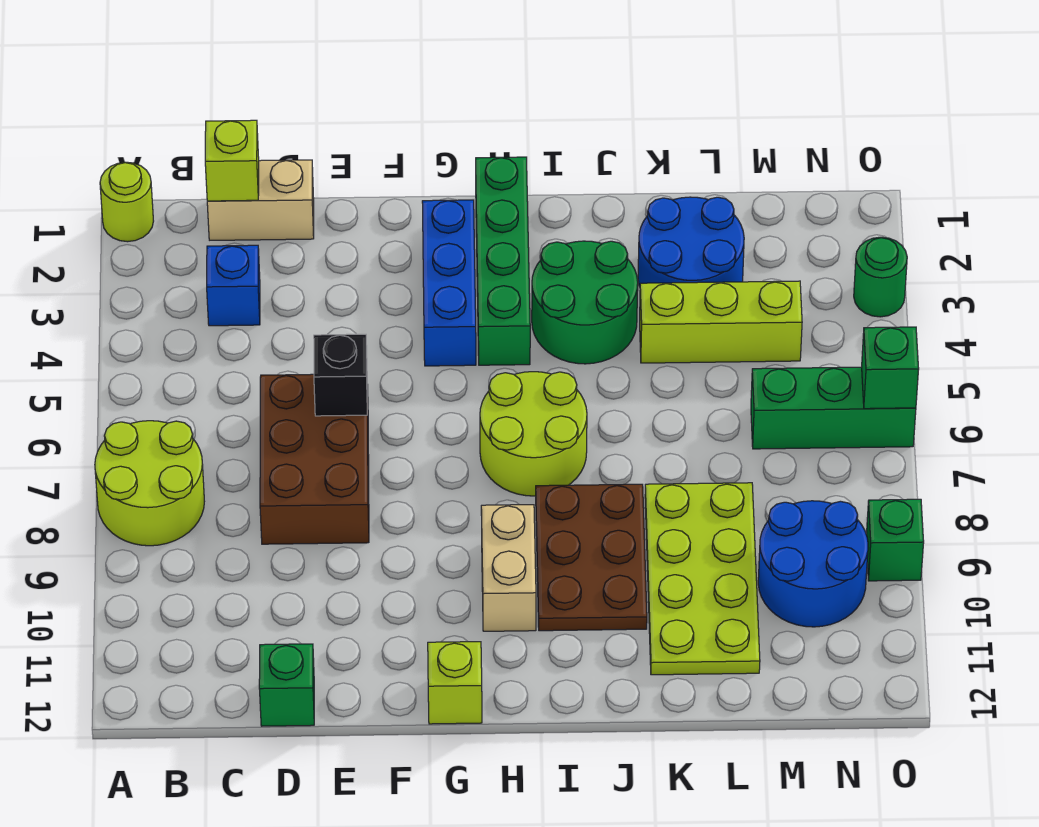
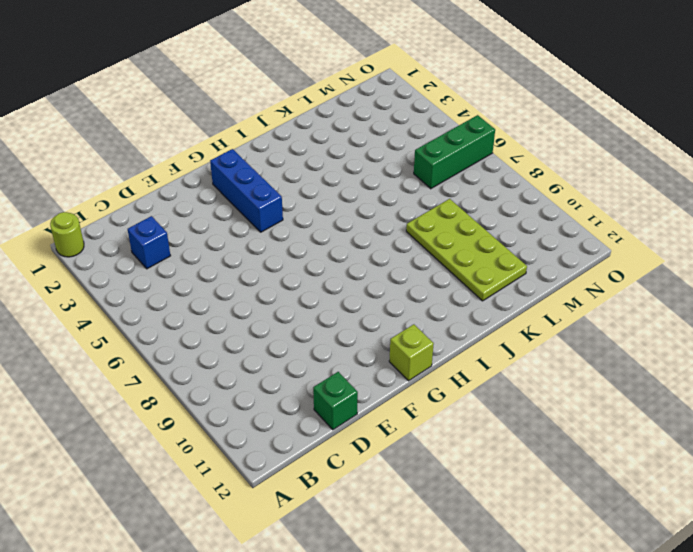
none -> lime 2x2 round brick [95,421,204,546]
none -> tan 1x2 brick [207,160,314,240]
none -> brown 2x3 brick [260,374,369,544]

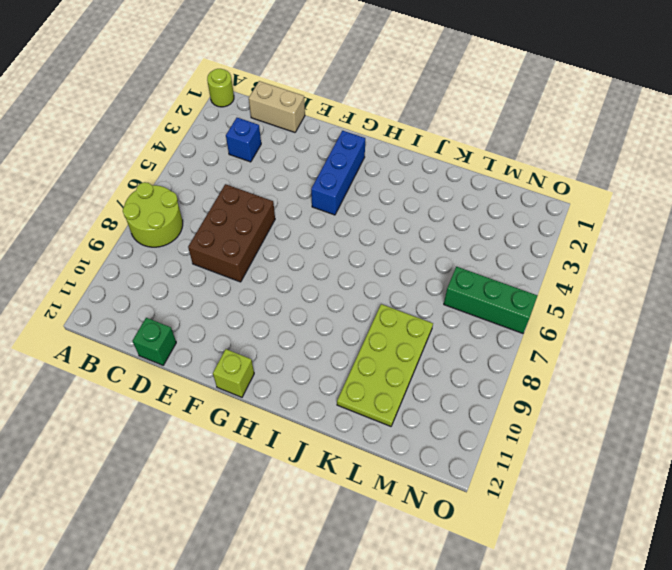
none -> green 1x4 brick [476,157,530,365]
none -> lime 2x2 round brick [480,372,587,496]
none -> tan 1x2 brick [481,505,536,631]

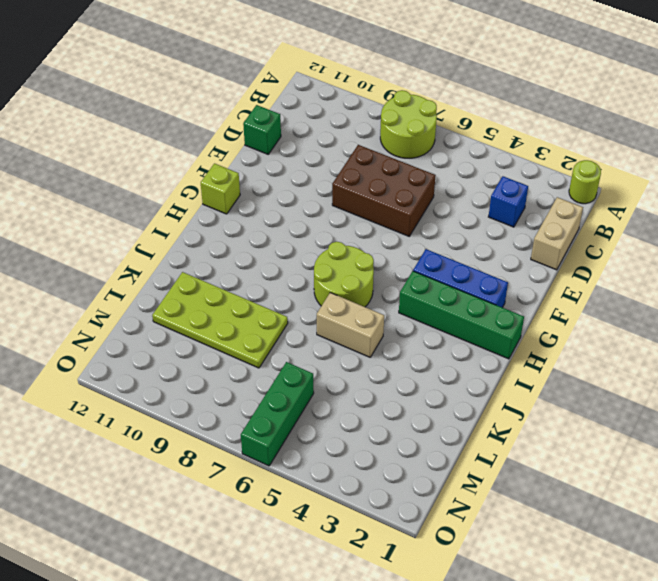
tan 1x2 brick [317,293,384,357] -> tan 1x2 brick moved to [481,505,536,631]
none -> green 2x2 round brick [532,241,638,364]
none -> brown 2x3 plate [536,484,647,631]
none -> blue 2x2 round brick [638,197,744,286]

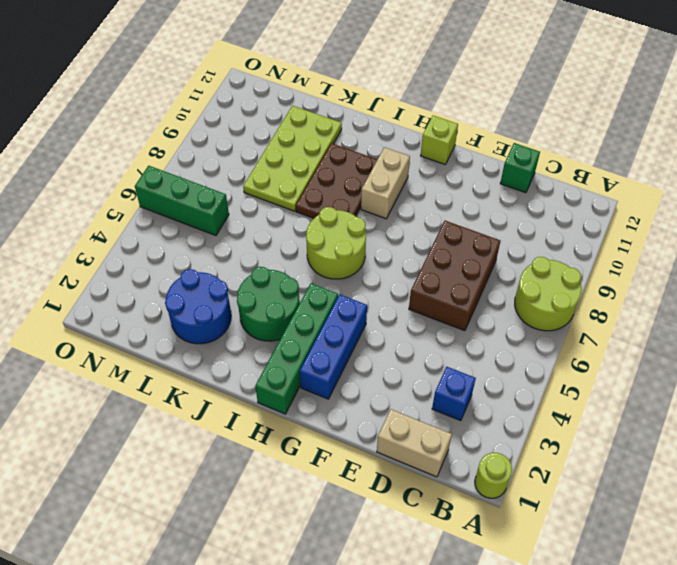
none -> lime 1x3 brick [640,281,802,363]
none -> blue 2x2 round brick [758,501,868,627]
none -> green 1x1 round brick [854,237,907,317]

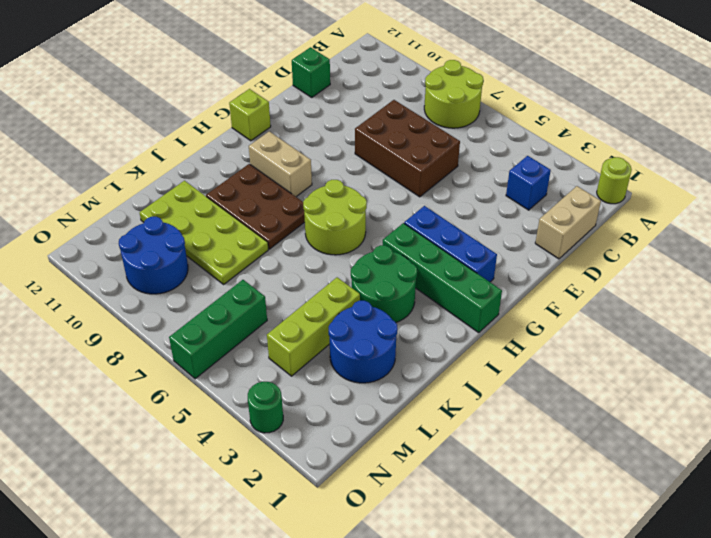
none -> green 1x1 brick [866,499,924,581]
none -> lime 1x1 brick [205,120,259,201]
none -> black 1x1 brick [314,334,367,416]

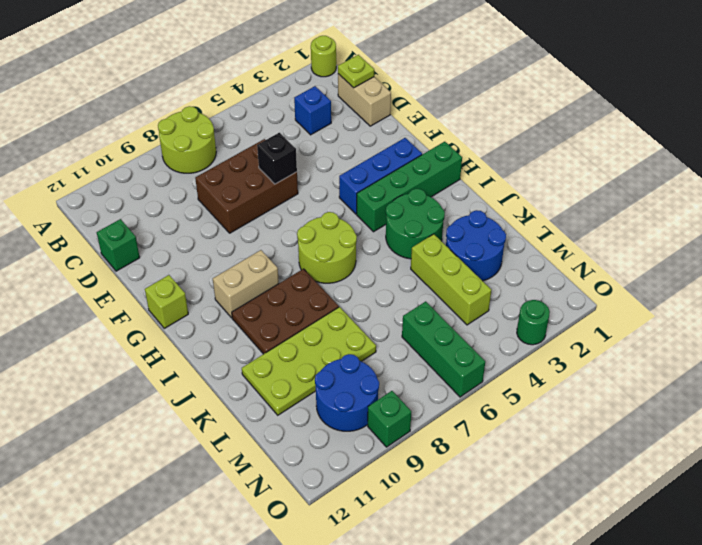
lime 1x1 plate [338,55,374,88] -> lime 1x1 brick [205,120,259,201]
none -> green 1x1 brick [862,327,919,409]

